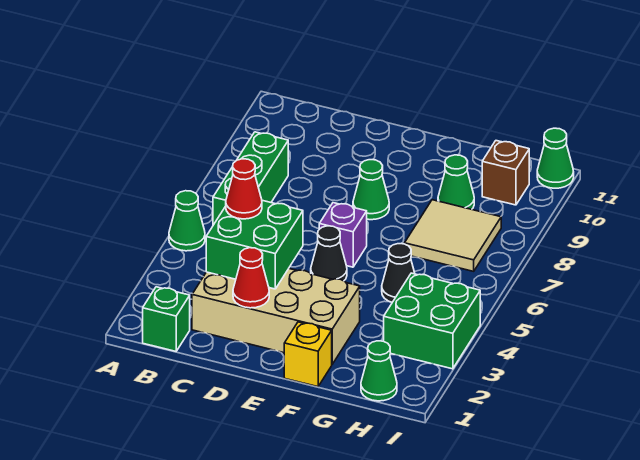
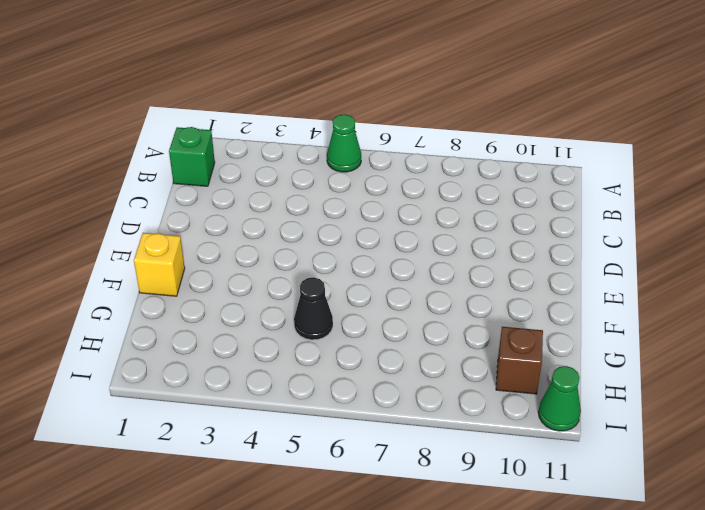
none -> green 1x3 brick [213,132,288,225]
none -> tan 2x4 brick [192,269,360,364]
none -> black 1x1 cone [311,226,347,281]

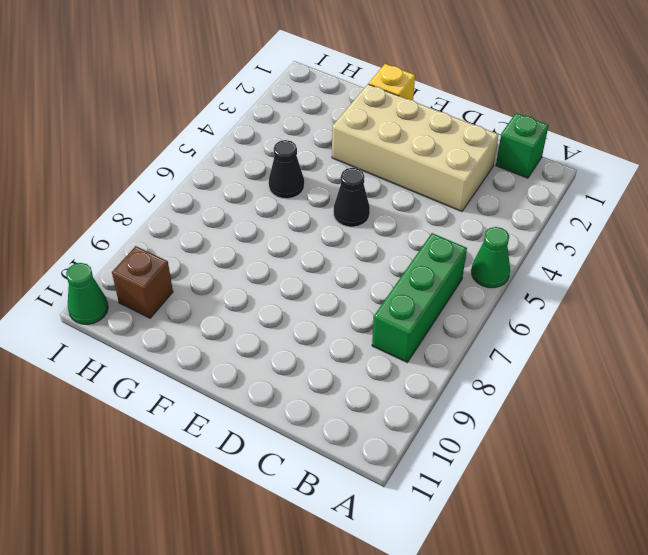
none -> purple 1x1 brick [319,203,367,267]
none -> green 1x1 cone [353,160,389,220]
none -> tan 2x2 tile [404,200,501,271]

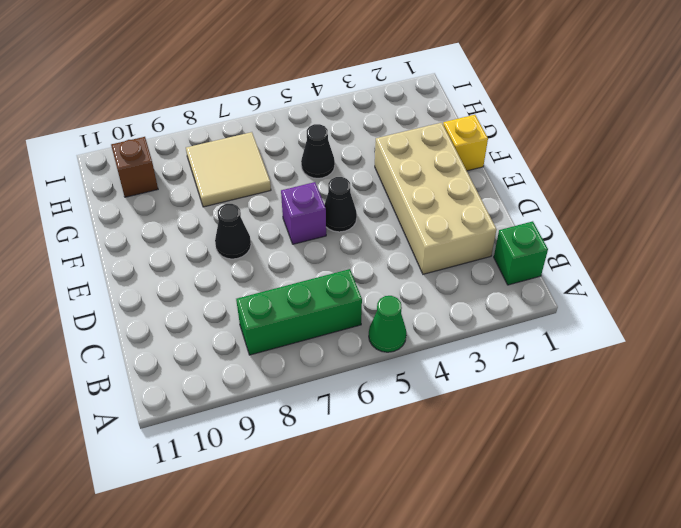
black 1x1 cone [215,204,251,259] -> green 1x1 cone [353,160,389,220]
none -> green 1x1 cone [438,155,474,209]
none -> green 1x1 cone [361,341,397,401]
none -> green 2x2 brick [384,273,480,369]

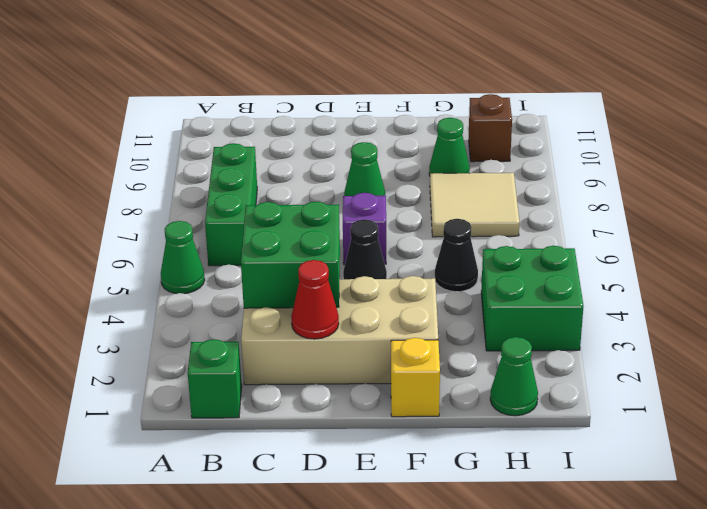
none -> green 1x1 cone [537,128,574,188]
none -> red 1x1 cone [226,159,262,219]

